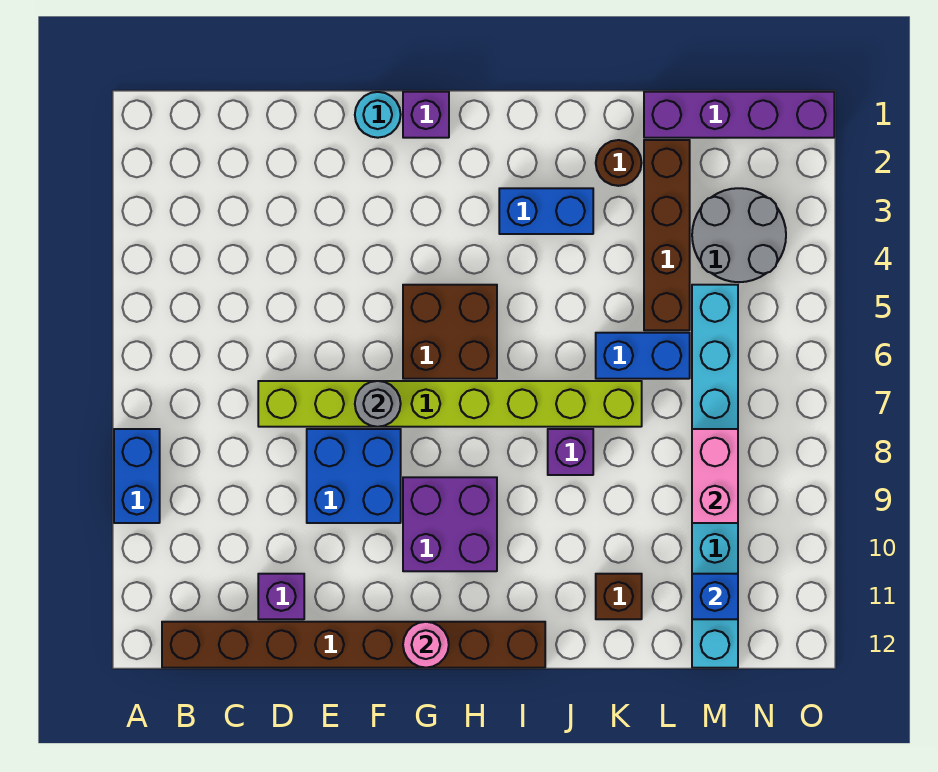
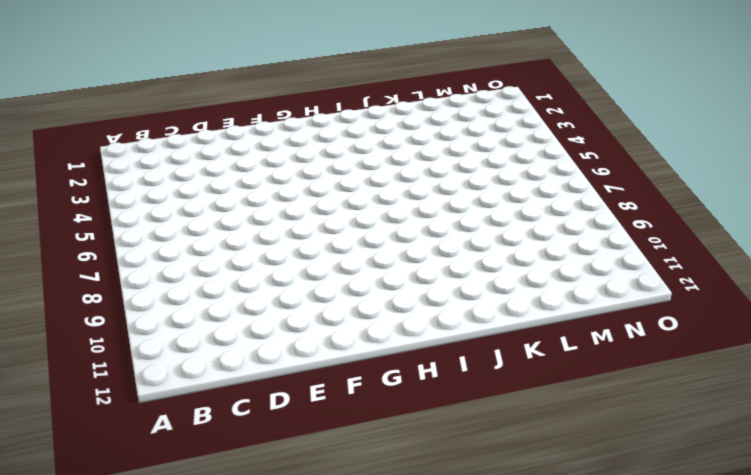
none -> blue 1x2 brick [114,429,160,523]
none -> brown 1x8 brick [162,622,545,668]
none -> lime 1x8 brick [258,381,642,427]

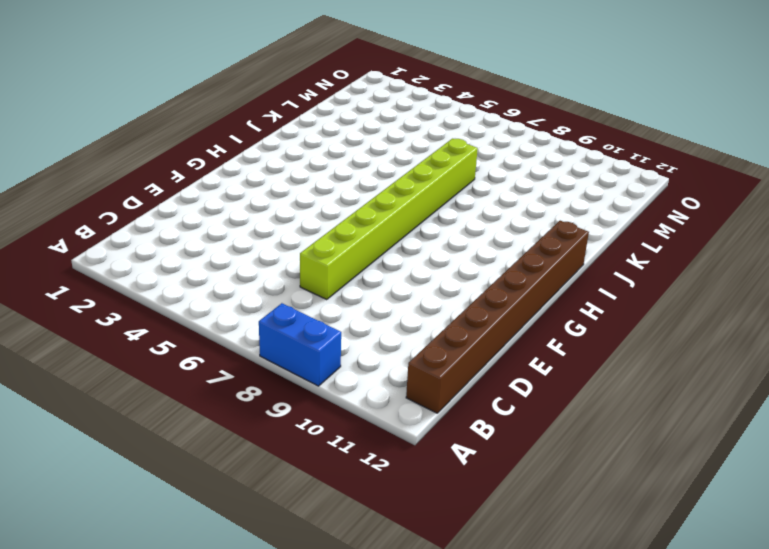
none -> purple 1x1 brick [258,574,304,619]
none -> blue 2x2 brick [307,429,401,523]
none -> cyan 1x1 round brick [355,92,401,138]

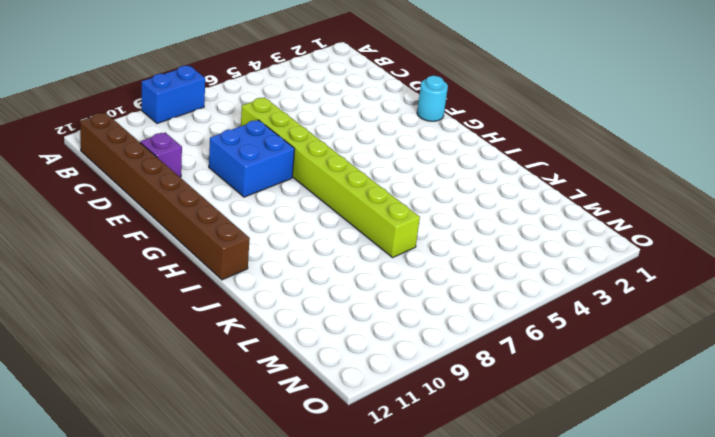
none -> purple 1x1 brick [403,92,449,138]
none -> brown 2x2 brick [403,285,497,379]
none -> purple 2x2 brick [403,477,497,571]

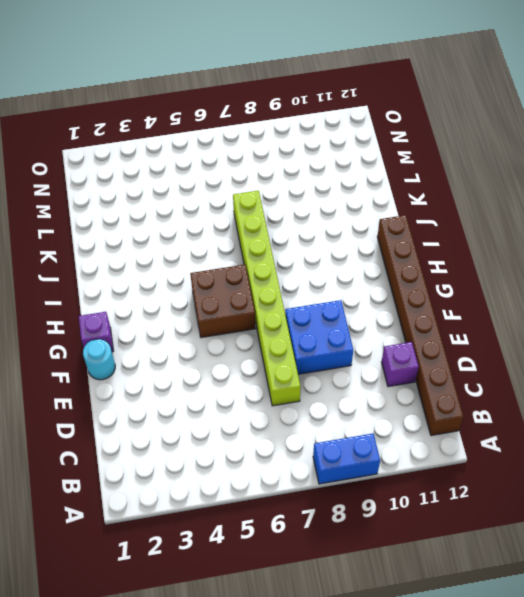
none -> purple 2x2 brick [403,477,497,571]
none -> blue 1x2 brick [499,188,593,234]
none -> purple 1x1 brick [548,429,593,475]

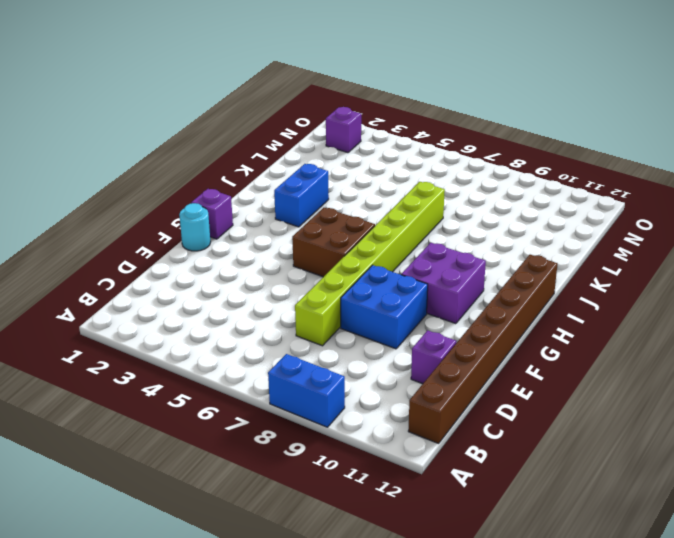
purple 1x1 brick [326,107,361,153] -> purple 1x1 brick moved to [548,429,593,475]
none -> brown 1x1 round brick [596,140,641,186]
none -> blue 1x2 brick [596,333,690,379]
none -> brown 1x1 brick [596,574,642,619]

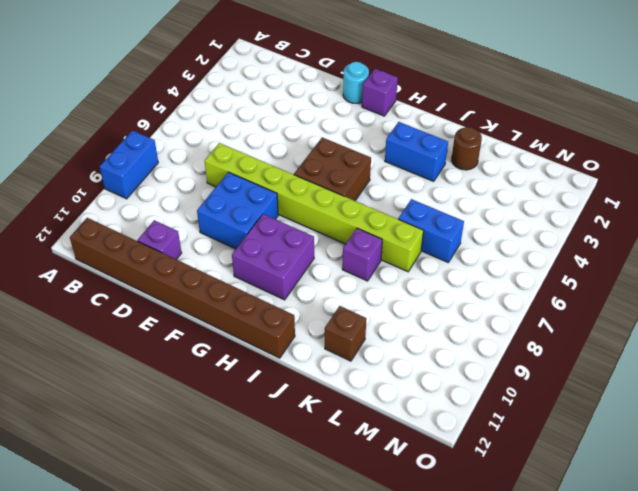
none -> purple 1x4 brick [644,92,834,138]
none -> brown 1x4 brick [644,140,690,330]
none -> grey 2x2 round brick [692,188,786,282]

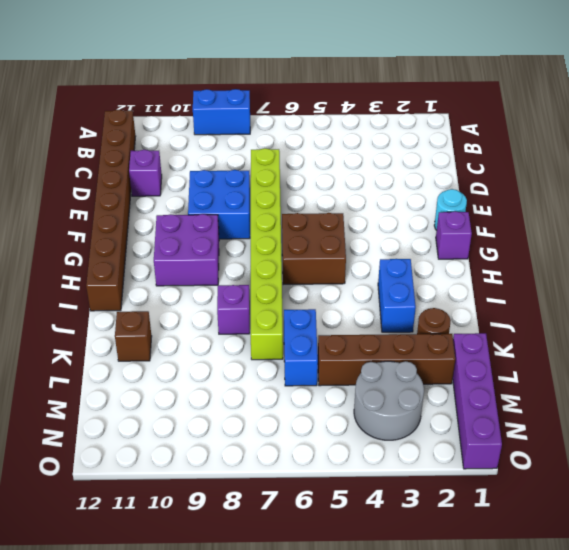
none -> cyan 1x8 brick [692,285,738,668]
none -> grey 1x1 round brick [355,381,401,427]
none -> pink 1x1 round brick [403,622,449,668]

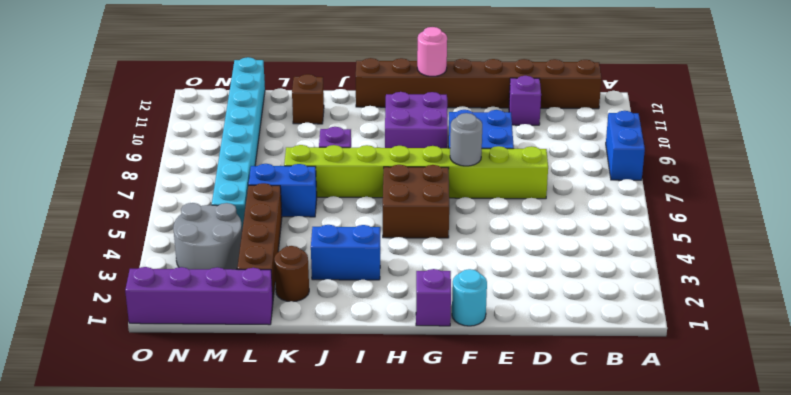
none -> pink 1x2 brick [692,429,738,523]
none -> blue 1x1 brick [692,574,738,619]

